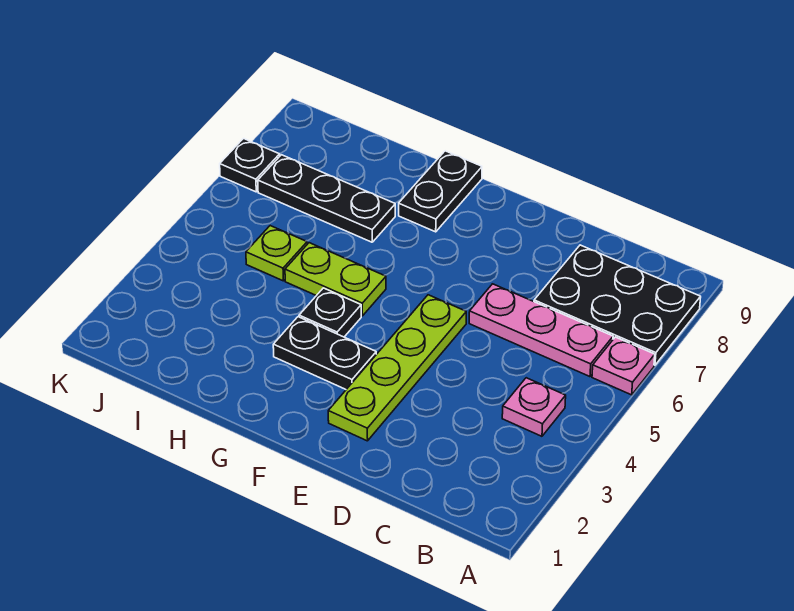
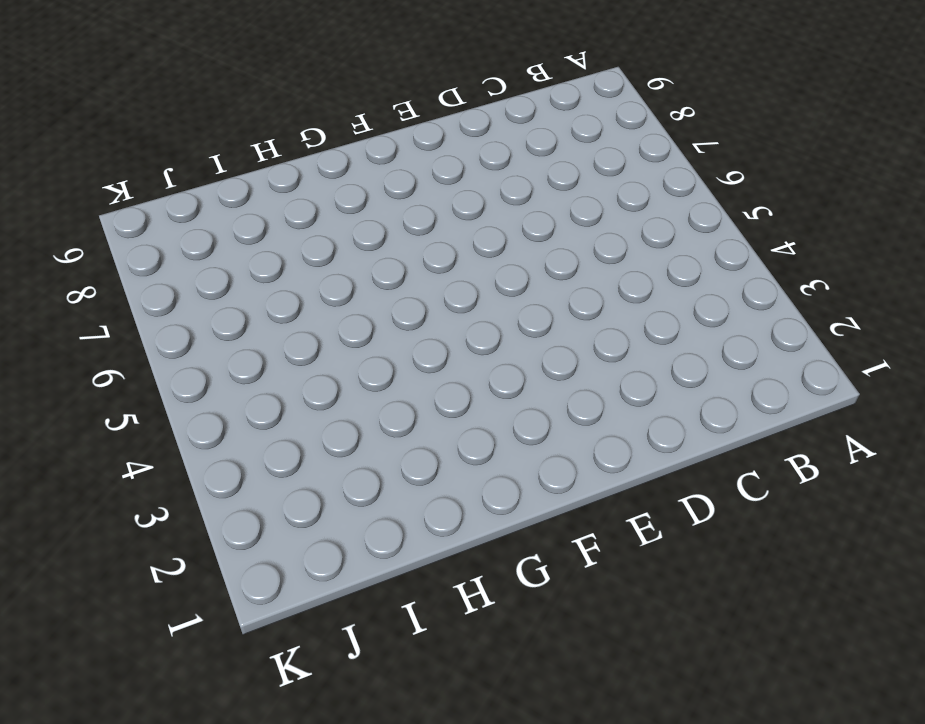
none -> pink 1x1 plate [592,337,655,395]
none -> black 2x3 plate [534,245,701,365]
none -> pink 1x1 plate [502,378,566,436]

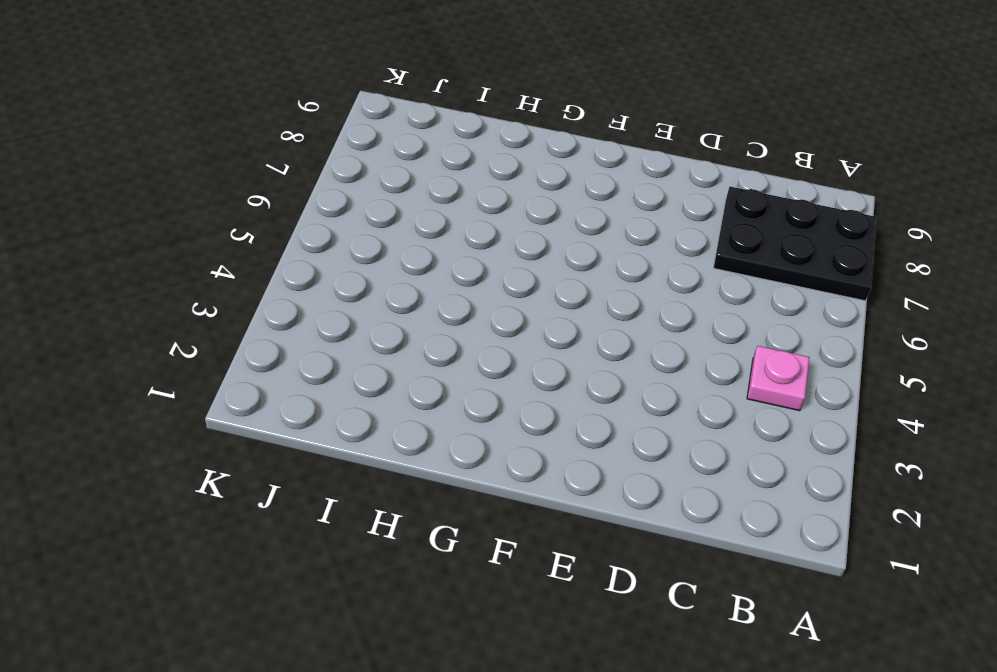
none -> pink 1x1 plate [592,337,655,395]
none -> pink 1x3 plate [469,284,613,377]
none -> lime 1x4 plate [328,295,466,441]

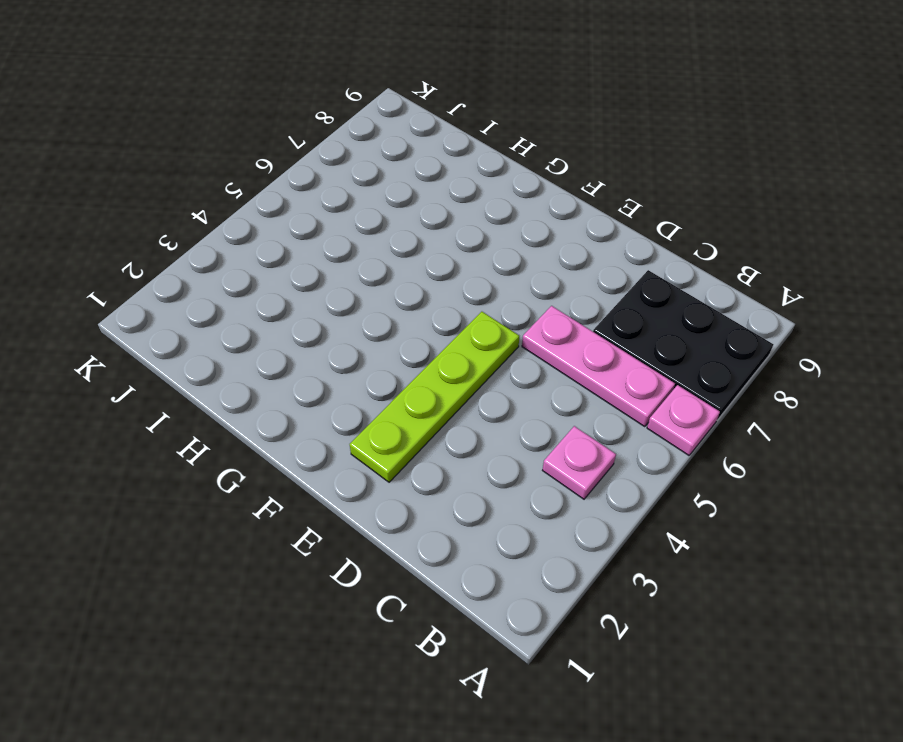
none -> black 1x2 plate [273,317,376,389]
none -> black 1x1 plate [299,288,361,337]
none -> lime 1x2 plate [285,243,386,316]

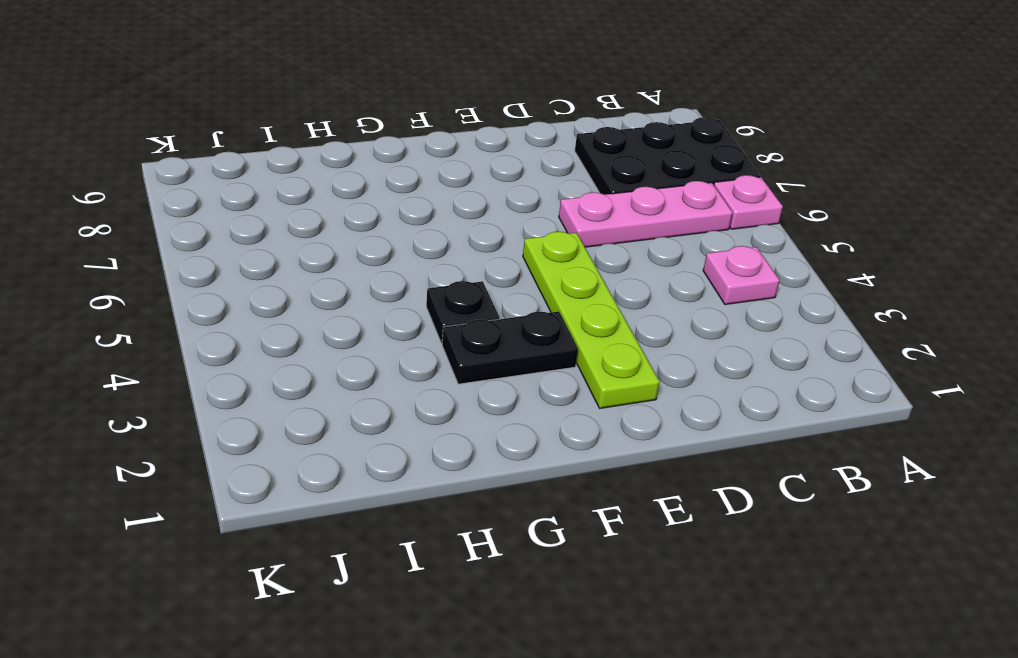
none -> lime 1x2 plate [285,243,386,316]
none -> black 1x2 plate [399,151,482,232]
none -> black 1x3 plate [258,155,395,242]

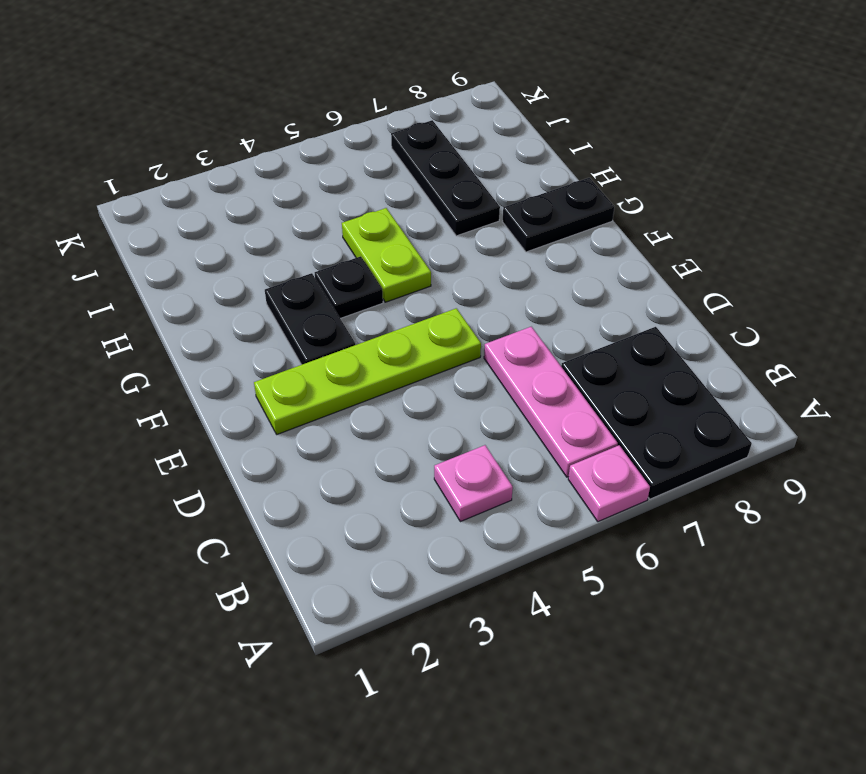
none -> lime 1x1 plate [246,226,307,281]
none -> black 1x1 plate [220,139,280,192]

